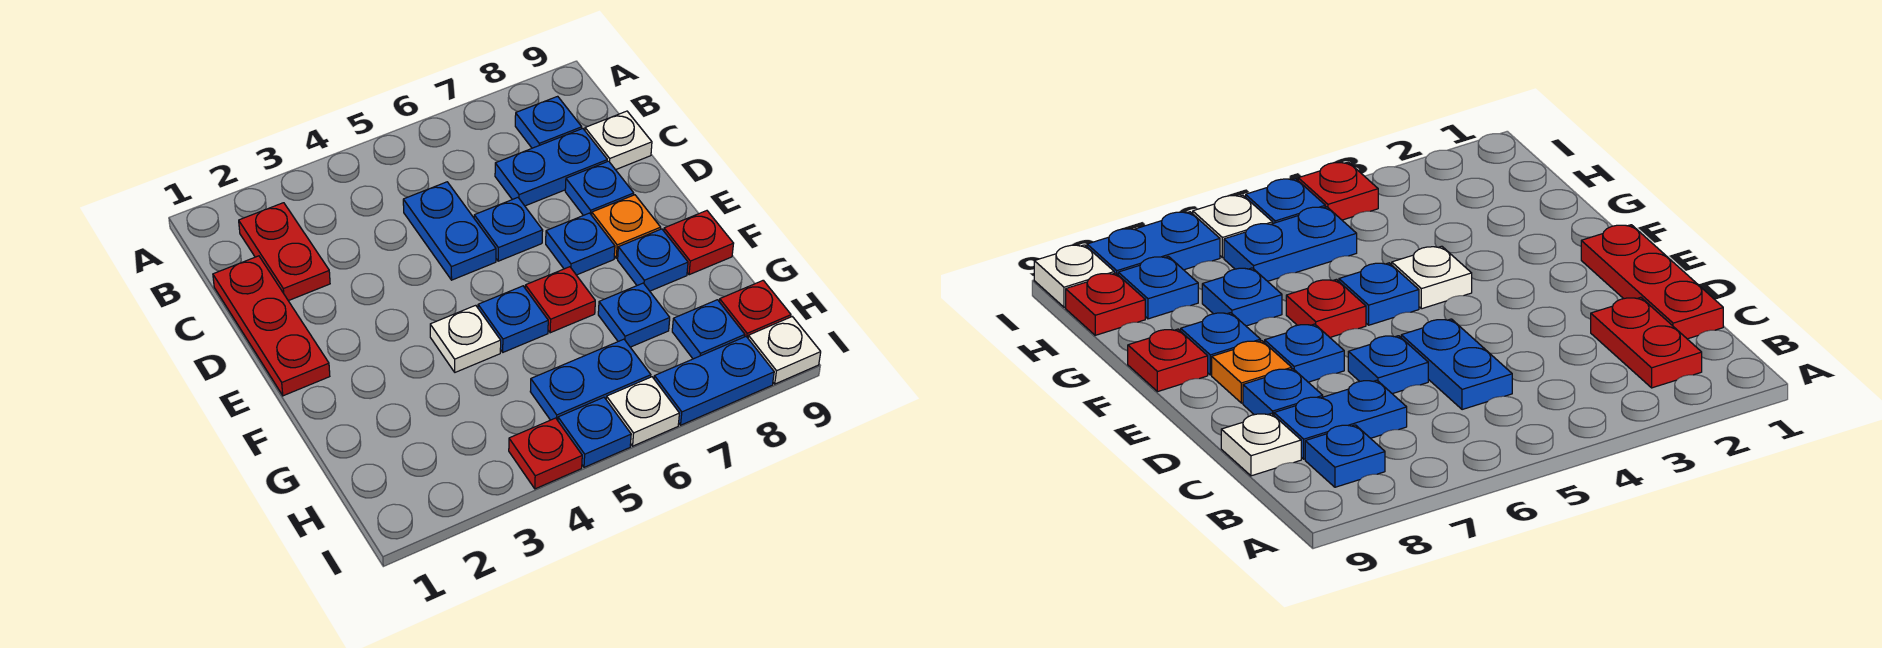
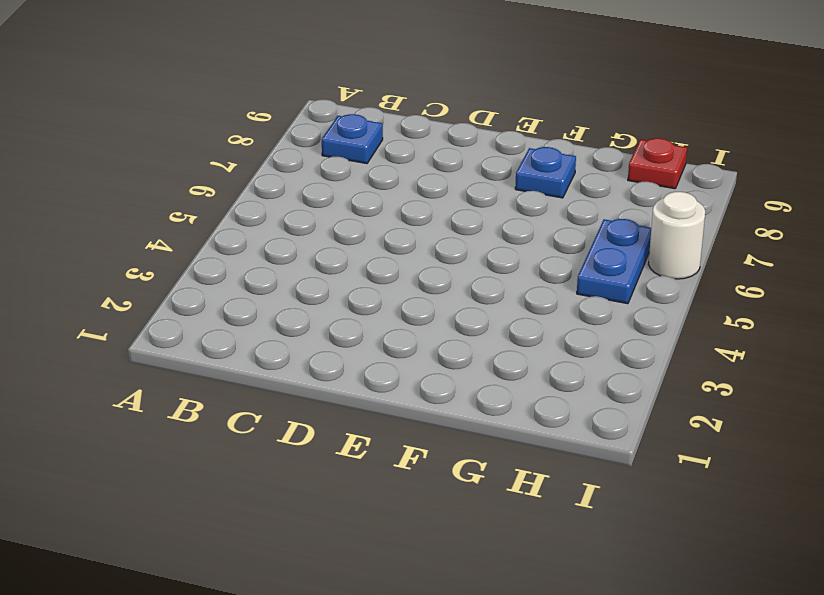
white 1x1 round brick [649,192,705,279] -> white 1x1 plate [606,377,679,446]
none -> red 1x2 plate [239,203,330,301]
none -> red 1x3 plate [213,256,330,396]
none -> blue 1x2 plate [403,182,496,280]

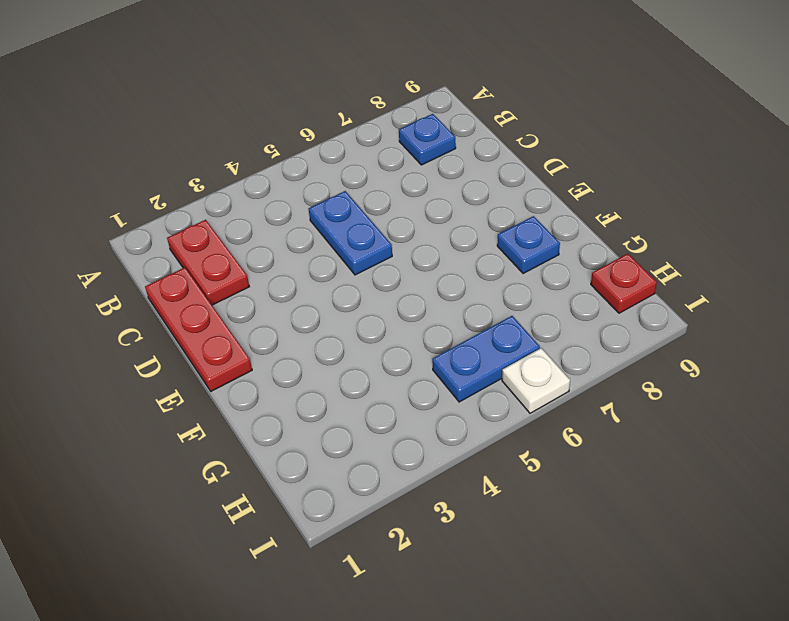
none -> blue 1x2 plate [495,129,607,206]
none -> white 1x1 plate [585,111,652,170]
none -> blue 1x1 plate [474,198,543,261]

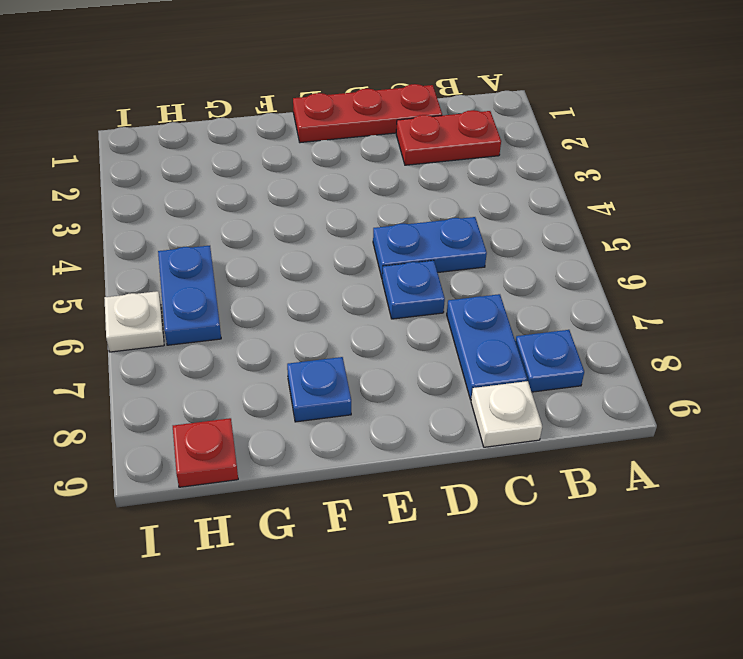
none -> blue 1x1 plate [565,161,634,215]
none -> blue 1x1 plate [546,213,615,275]
none -> orange 1x1 plate [592,195,661,258]

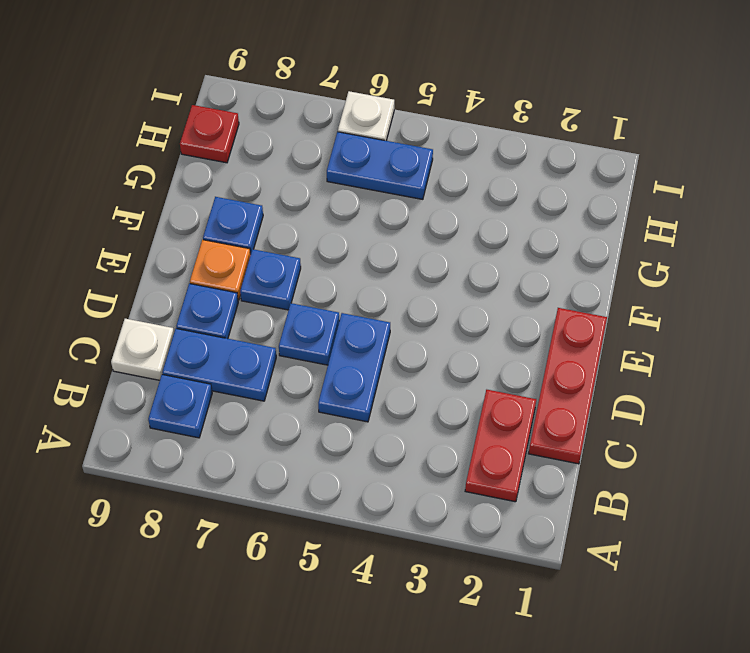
none -> white 1x1 plate [430,305,501,372]
none -> blue 1x1 plate [478,286,548,352]
none -> red 1x1 plate [525,267,595,333]

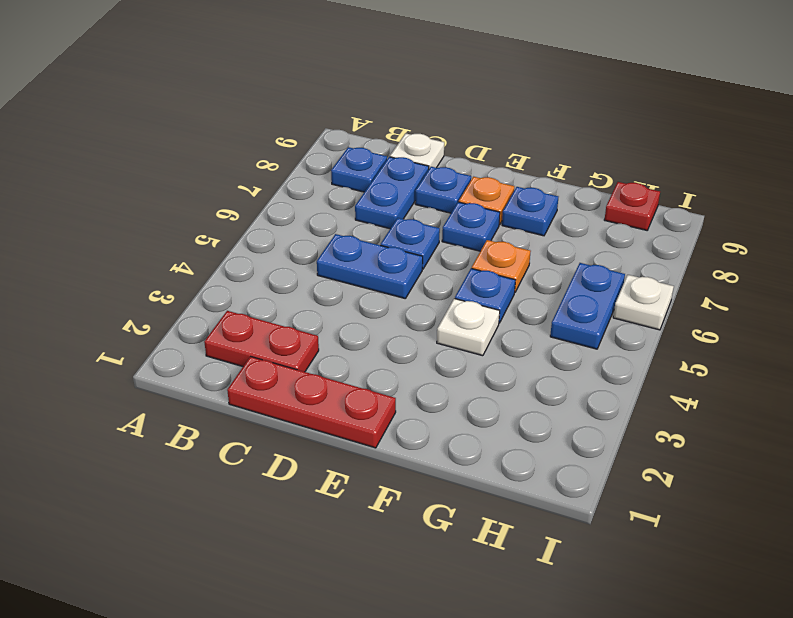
orange 1x1 plate [472,240,531,292] -> red 1x1 plate [525,267,595,333]
none -> red 1x1 plate [664,211,734,275]
none -> blue 1x1 plate [598,283,670,347]
none -> blue 1x1 plate [672,300,745,359]

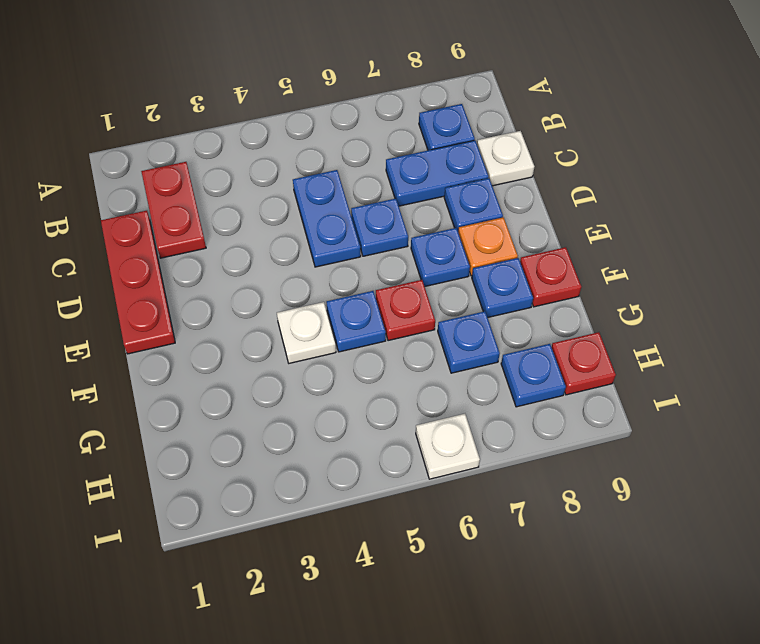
none -> blue 1x2 plate [530,339,651,420]
none -> red 1x1 plate [509,418,582,489]
none -> blue 1x1 plate [558,397,631,467]

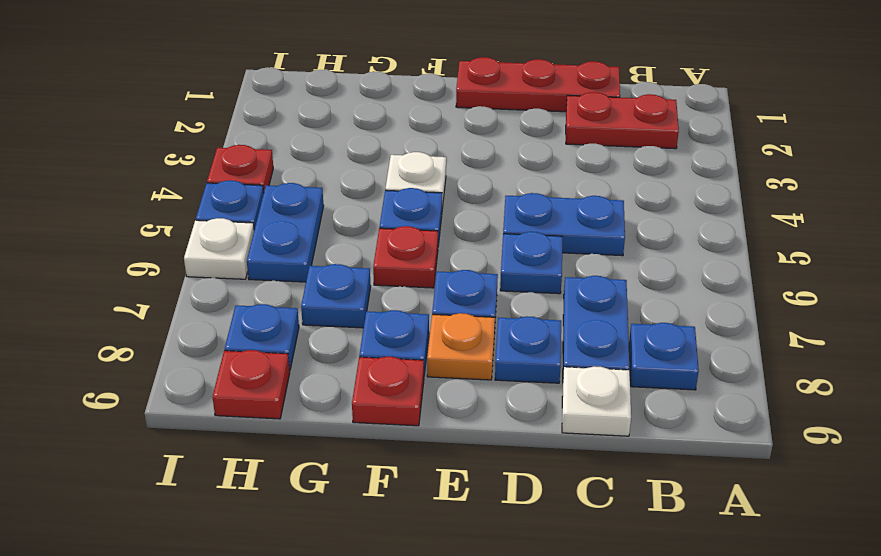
none -> blue 1x2 plate [654,336,774,425]
none -> white 1x1 plate [748,317,821,384]

